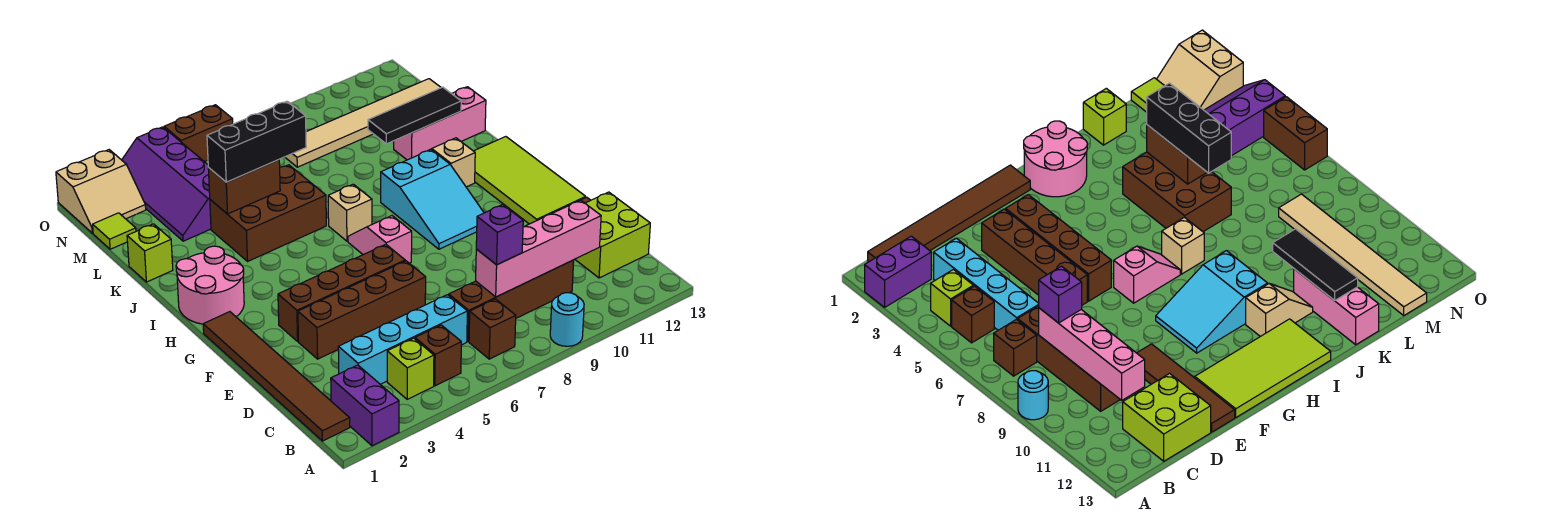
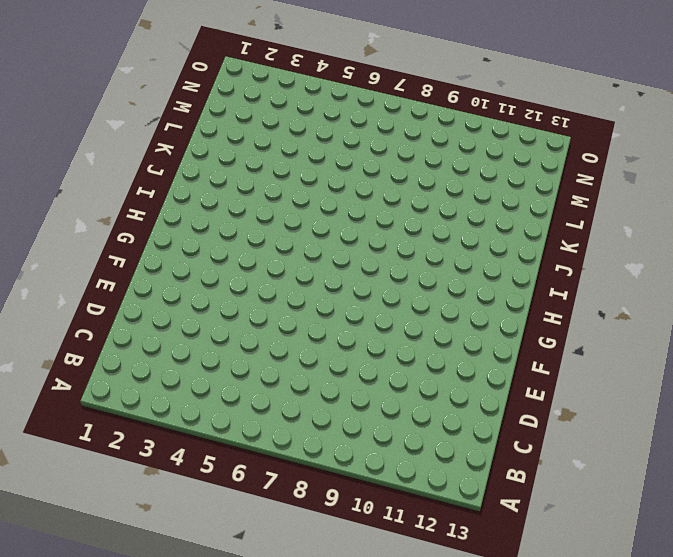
none -> purple 1x2 brick [331,365,399,446]
none -> cyan 1x1 round brick [550,293,584,346]
none -> brown 1x6 tile [203,312,350,441]
none -> lime 1x1 brick [387,338,434,399]

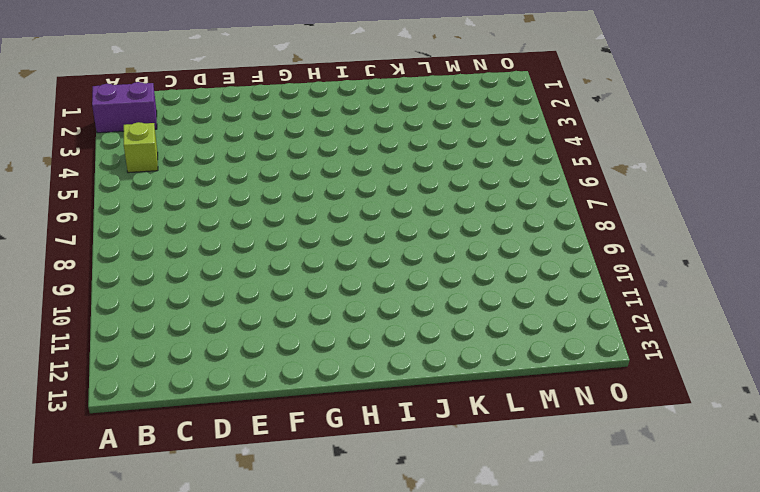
none -> cyan 1x1 round brick [550,293,584,346]
none -> brown 1x6 tile [203,312,350,441]
none -> brown 1x1 brick [415,325,461,386]
none -> brown 1x1 brick [469,299,516,359]

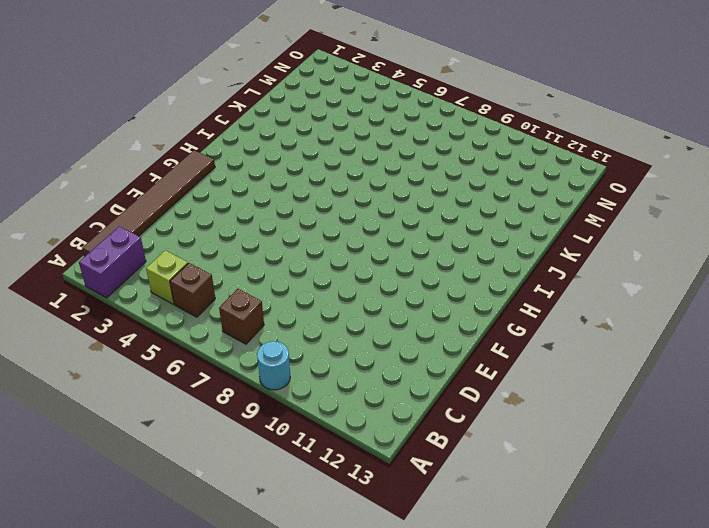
none -> cyan 1x4 brick [338,295,467,384]
none -> brown 1x4 brick [449,260,574,342]
none -> lime 2x2 brick [575,192,650,278]
none -> brown 1x4 brick [298,261,426,359]

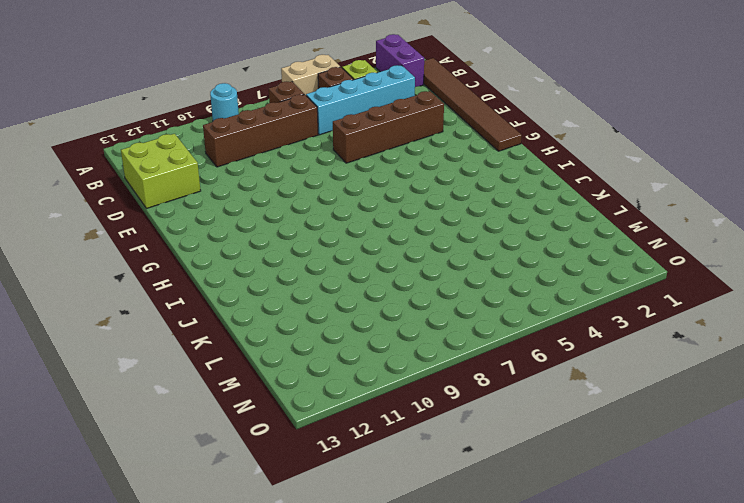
tan 1x2 brick [281,55,340,95] -> none
none -> brown 1x4 tile [1137,344,1235,432]
none -> brown 1x4 brick [278,244,405,341]
none -> lime 2x4 tile [474,137,586,224]
none -> pink 1x2 slope [348,216,412,263]

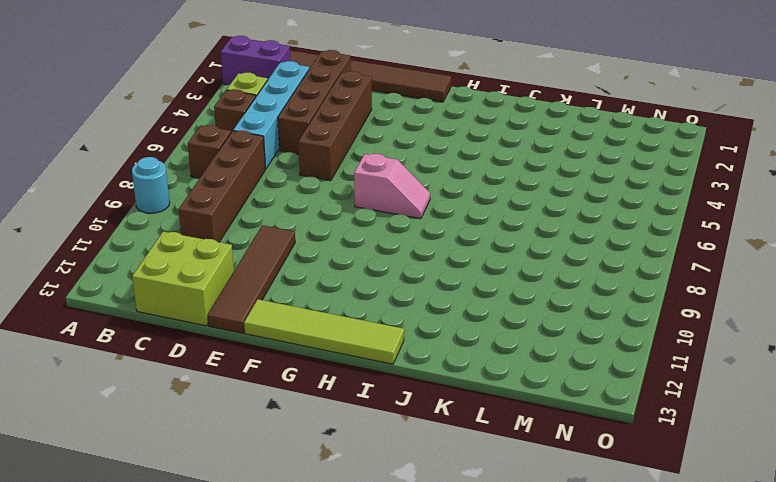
brown 1x4 brick [278,50,351,154] -> brown 1x4 brick moved to [278,244,405,341]
lime 1x4 tile [244,299,404,364] -> lime 2x4 tile [474,137,586,224]
none -> cyan 2x3 slope [381,150,484,249]
none -> pink 2x2 round brick [176,246,244,324]
none -> tan 1x1 brick [328,184,372,241]
none -> tan 1x2 slope [430,138,475,187]

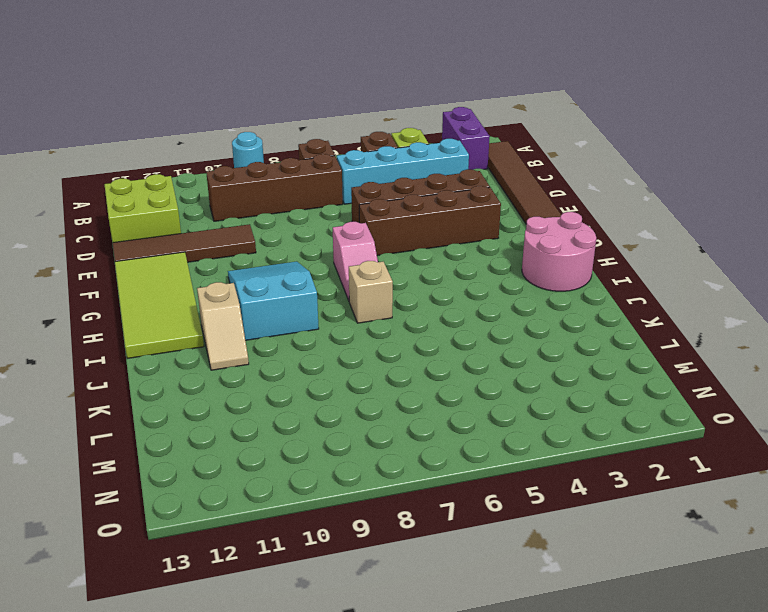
none -> brown 2x3 brick [210,165,326,261]
none -> lime 1x1 brick [127,224,173,282]
none -> pink 1x3 brick [394,87,486,160]
none -> purple 2x4 slope [122,127,211,241]

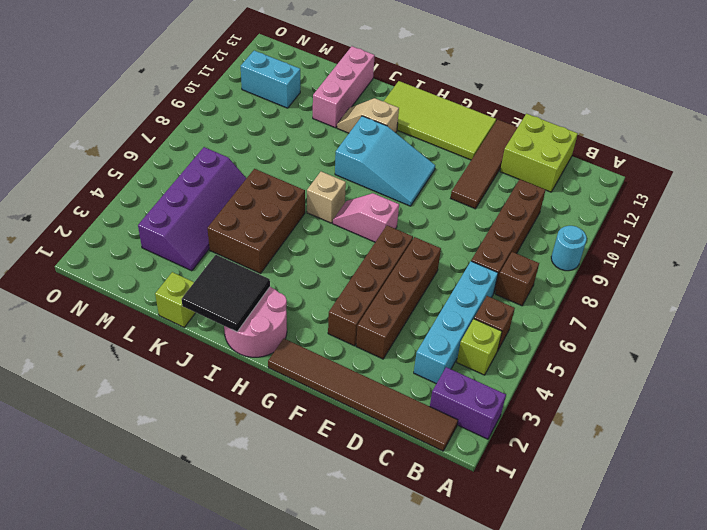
black 2x2 tile [182,255,270,332] -> none
purple 2x4 slope [138,147,246,271] -> purple 2x4 slope turned to [122,127,211,241]
cyan 1x2 brick [241,51,300,108] -> tan 1x6 tile [285,79,441,167]
none -> lime 1x1 tile [93,213,136,249]
none -> tan 2x2 slope [56,150,146,233]
none -> brown 1x2 brick [164,105,233,162]
none -> pink 1x4 brick [476,200,601,297]

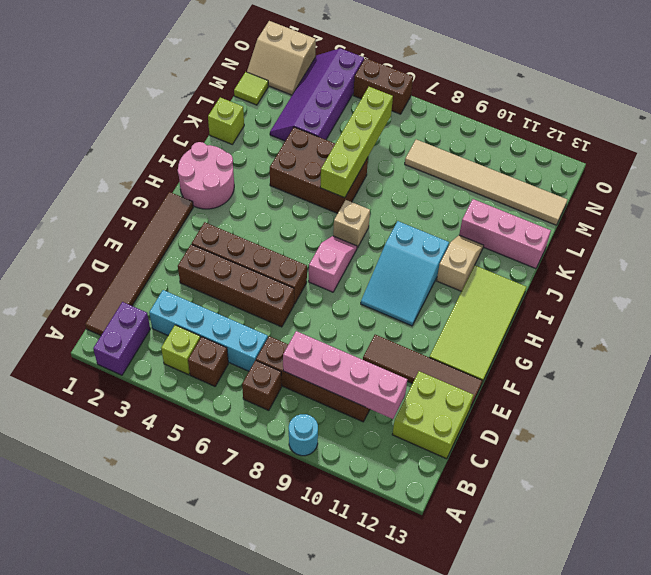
lime 1x4 brick [320,87,393,198] -> none
none -> brown 1x2 brick [208,160,280,214]
none -> black 1x3 tile [368,87,461,144]
none -> purple 1x1 brick [476,205,523,265]
none -> black 1x3 brick [207,101,306,182]

